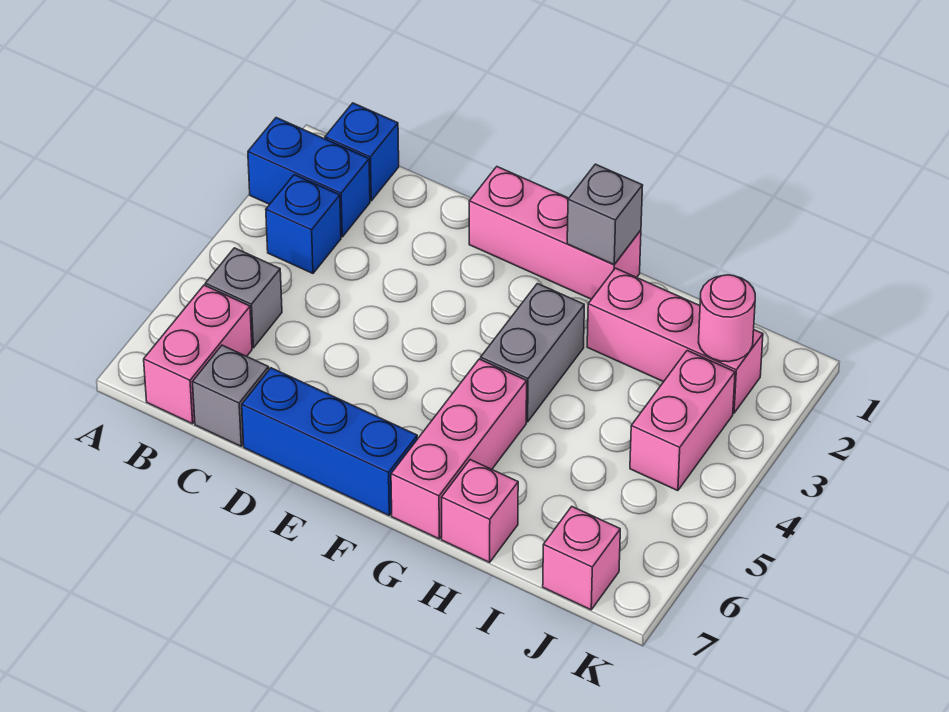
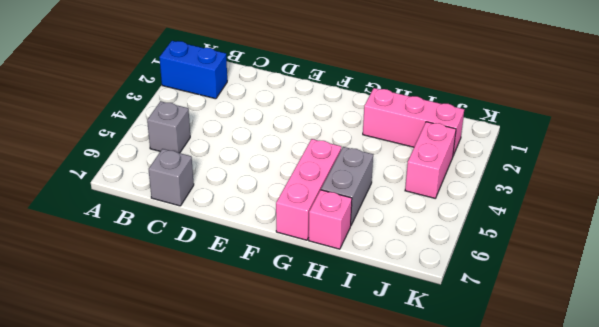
grey 1x2 brick [321,147,373,225] -> grey 1x2 brick moved to [481,284,584,422]
none -> blue 1x1 brick [325,103,399,201]
none -> blue 1x1 brick [266,175,341,273]
none -> pink 1x2 brick [144,285,252,424]

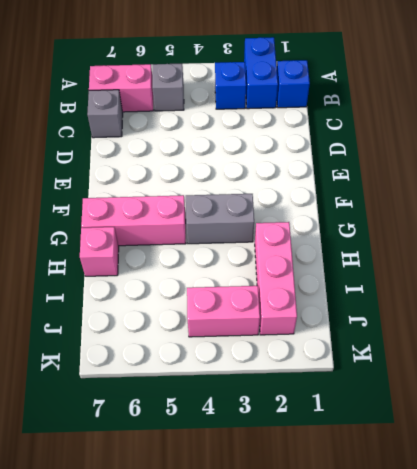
none -> blue 1x3 brick [242,368,417,515]
none -> pink 1x3 brick [469,167,641,299]
none -> pink 1x1 brick [543,507,620,610]

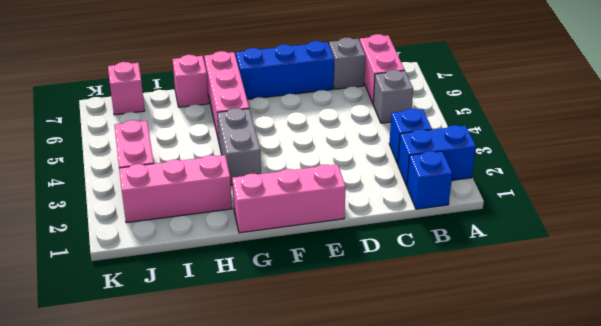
none -> grey 1x1 brick [567,164,643,264]
none -> pink 1x1 round brick [698,275,755,362]

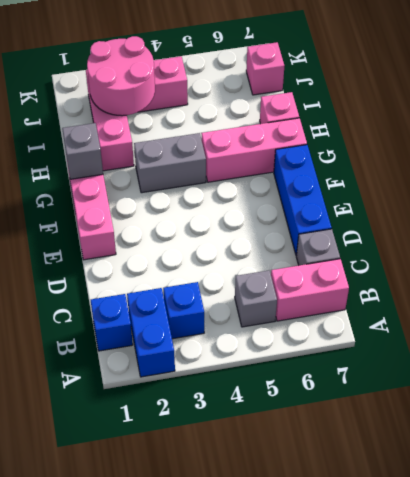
pink 2x2 round brick [87,36,155,116] -> pink 1x1 round brick [698,275,755,362]

